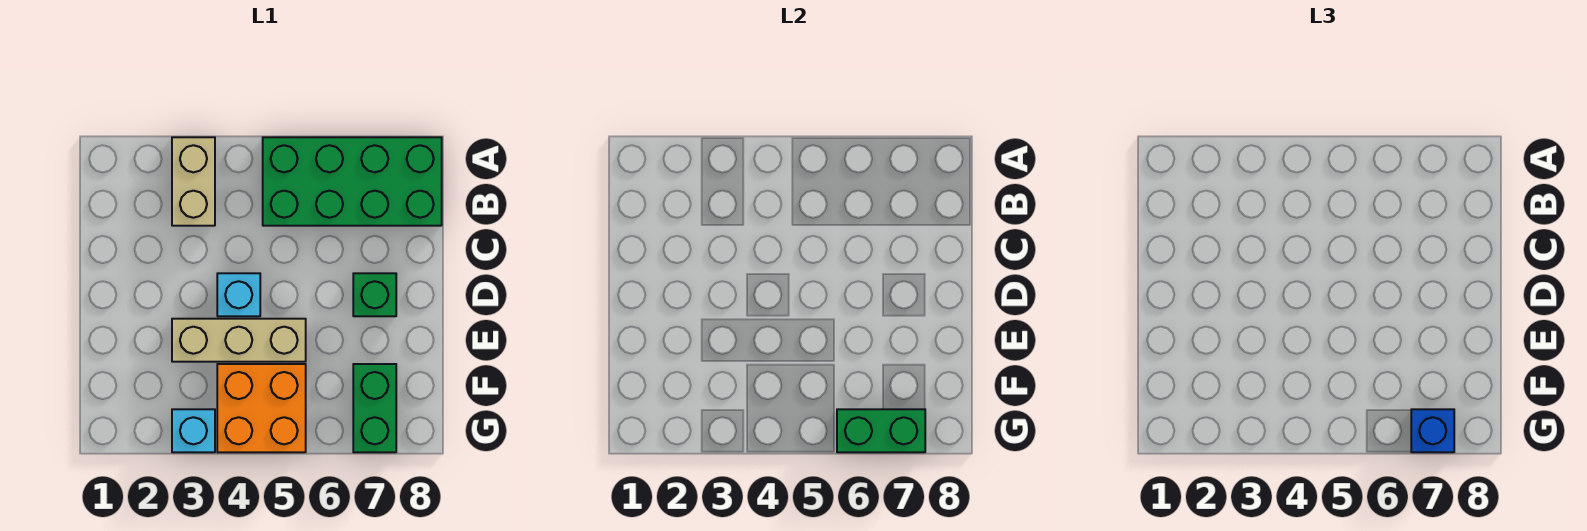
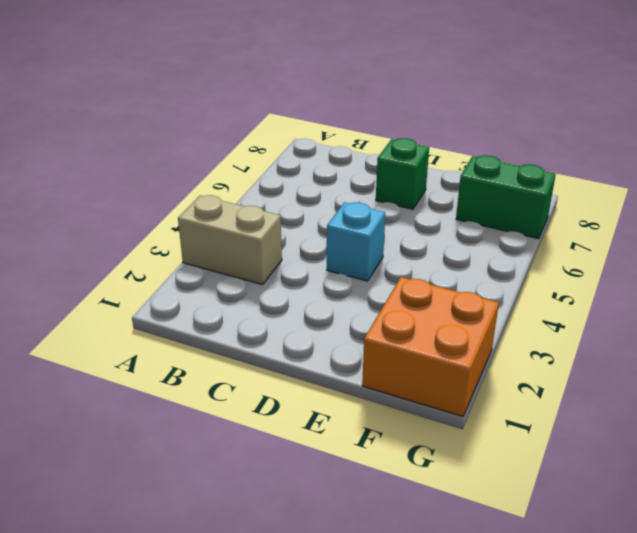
orange 2x2 brick [362,277,499,417] -> orange 2x2 brick moved to [217,364,306,452]
none -> green 2x4 brick [263,137,442,226]
none -> tan 1x3 brick [172,319,306,362]

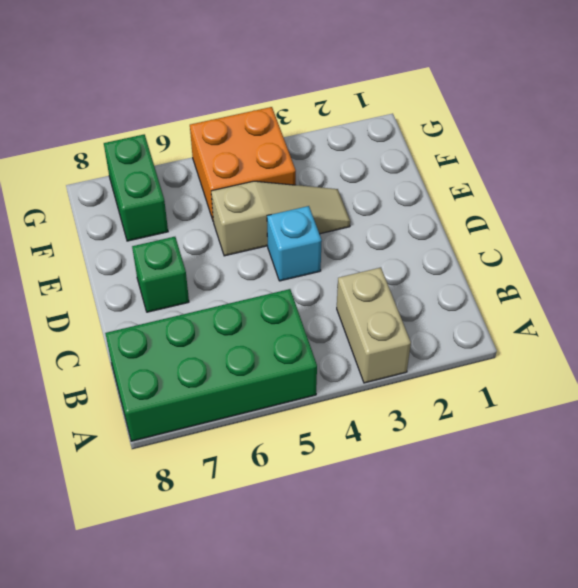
tan 1x3 slope [211,181,350,256] -> tan 1x3 brick [172,319,306,362]
none -> cyan 1x1 brick [172,409,215,452]
none -> green 1x2 brick [837,409,925,452]

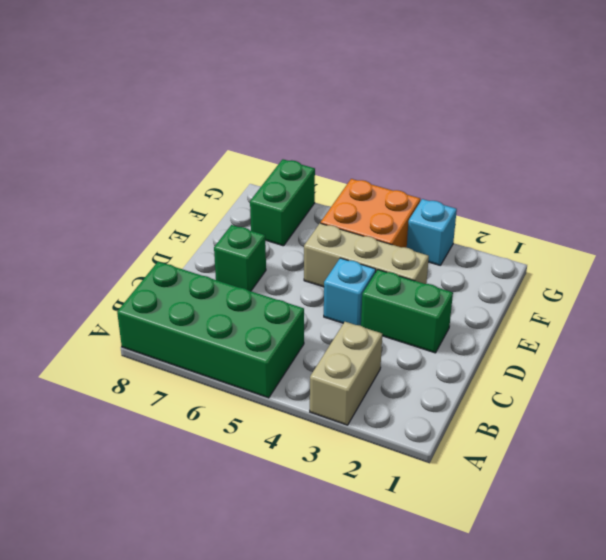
green 1x2 brick [361,270,453,353] -> green 1x2 brick moved to [837,409,925,452]
none -> blue 1x1 brick [1411,409,1454,452]

